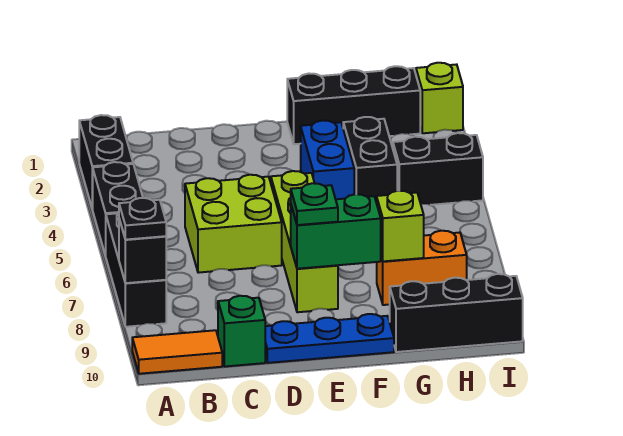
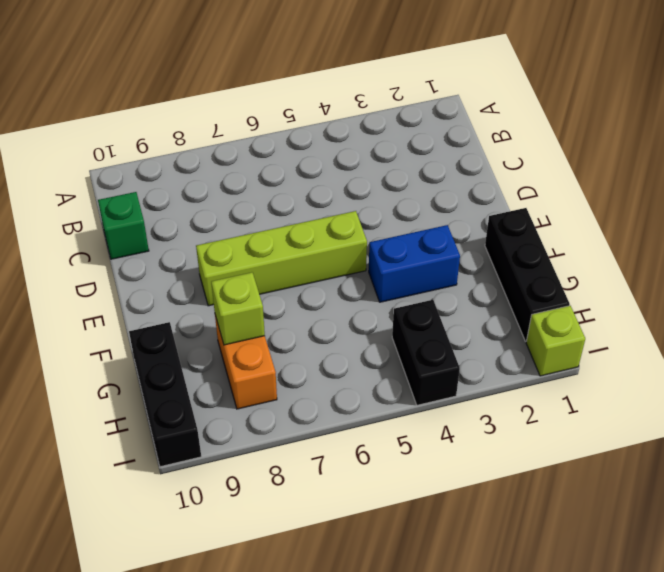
none -> black 1x2 brick [79,115,133,209]
none -> black 1x2 brick [93,162,143,256]
none -> black 1x3 brick [106,213,166,327]

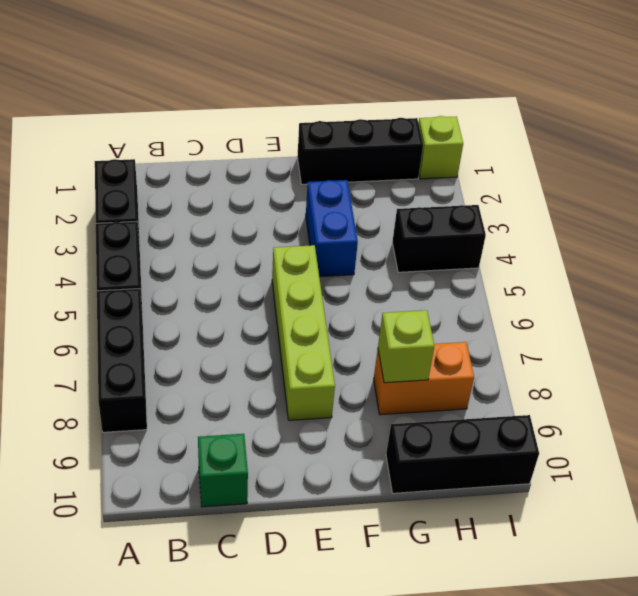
none -> orange 1x2 tile [132,330,222,374]
none -> lime 2x2 brick [185,175,282,273]
none -> blue 1x3 plate [265,314,394,363]

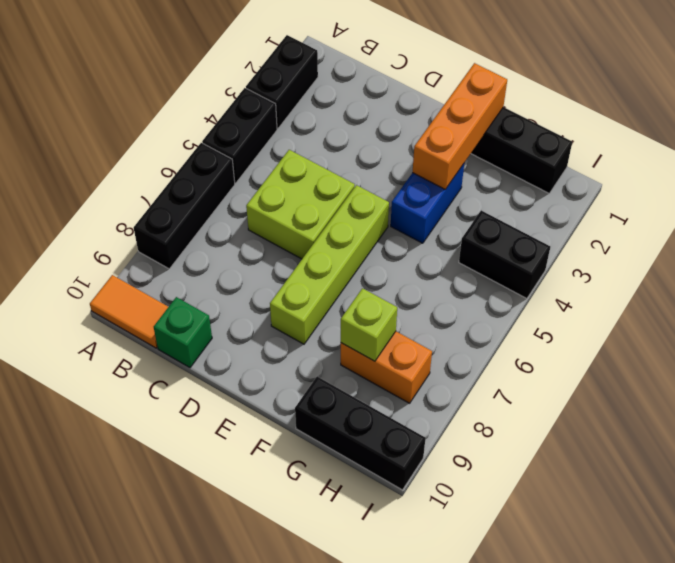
orange 1x3 brick [413,63,507,189] -> none
none -> blue 1x3 plate [265,314,394,363]
none -> black 1x2 brick [343,117,397,203]
none -> lime 1x1 brick [416,63,463,133]

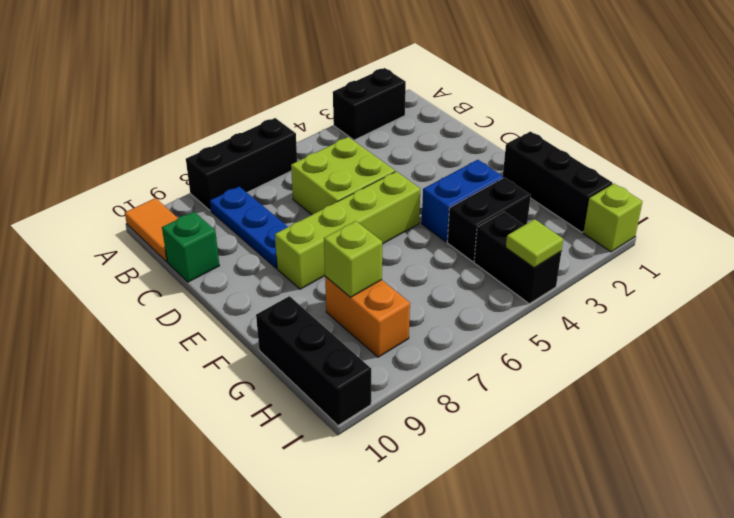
blue 1x3 plate [210,186,288,268] -> blue 1x3 plate moved to [265,314,394,363]
lime 1x1 tile [506,219,563,268] -> none
none -> black 1x2 brick [93,162,143,256]
none -> black 1x1 brick [119,219,166,283]
none -> green 1x2 brick [291,194,381,269]

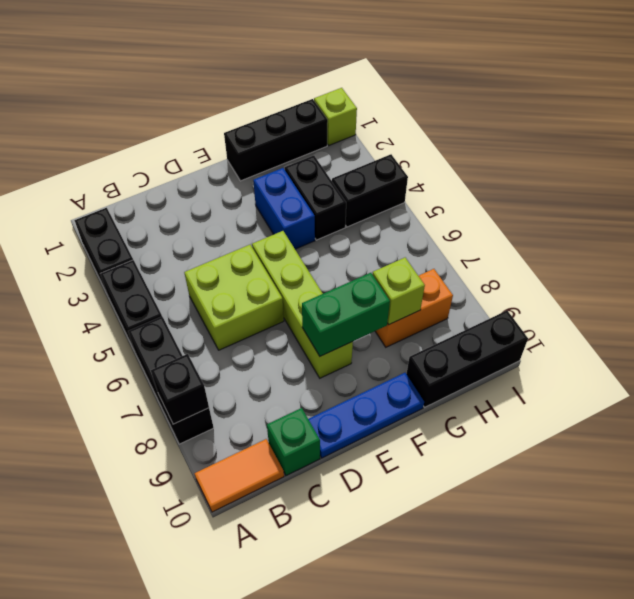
none -> black 1x1 plate [119,198,166,240]
none -> green 1x1 plate [291,183,338,225]

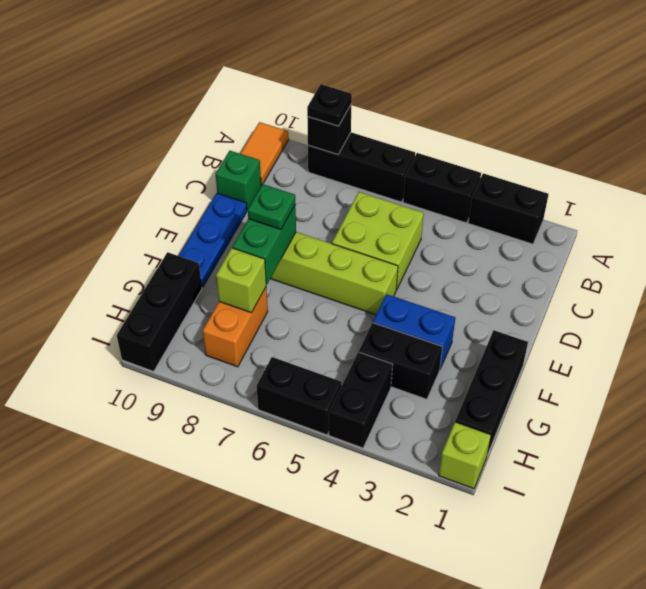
black 1x2 brick [257,357,342,435] -> none

